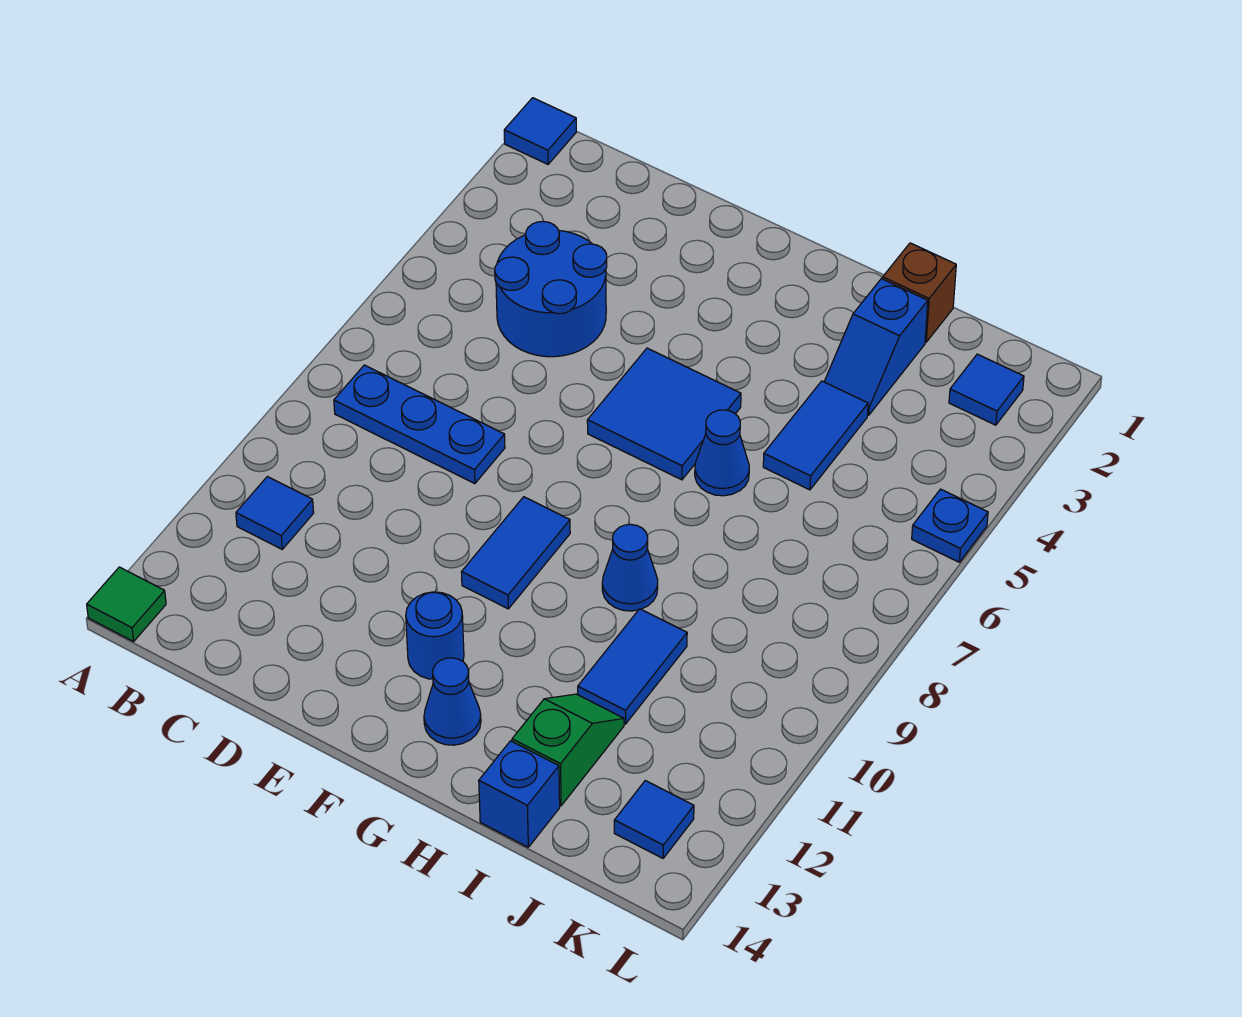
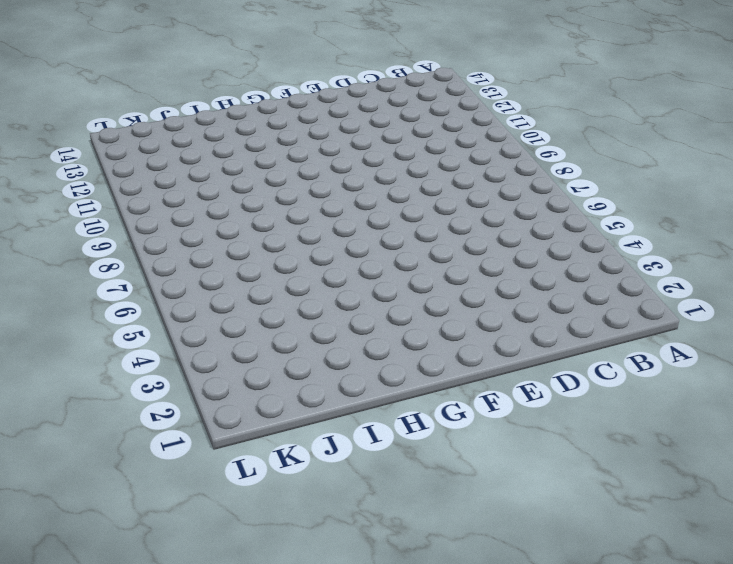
none -> blue 1x1 tile [504,98,576,164]
none -> green 1x1 tile [87,567,166,641]
none -> blue 1x3 plate [334,365,505,484]

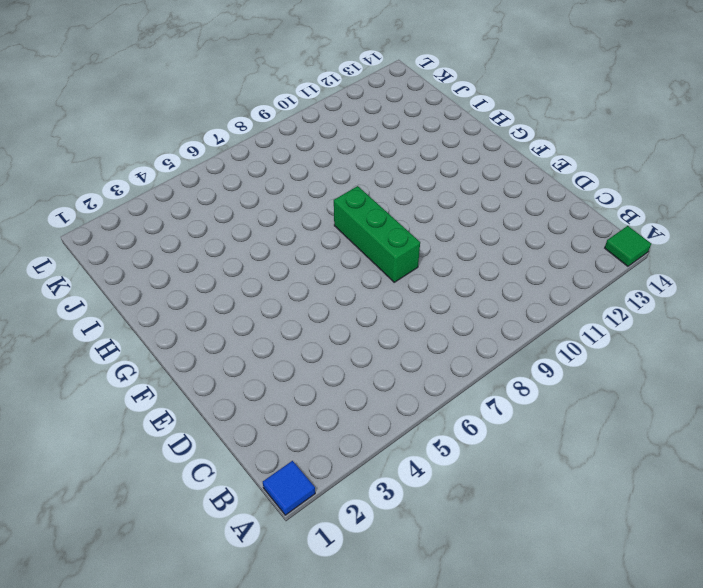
green 1x3 brick [334,186,420,282] -> none
none -> blue 1x3 plate [334,365,505,484]
none -> blue 1x1 tile [236,477,314,549]
none -> blue 2x2 round brick [495,221,607,357]

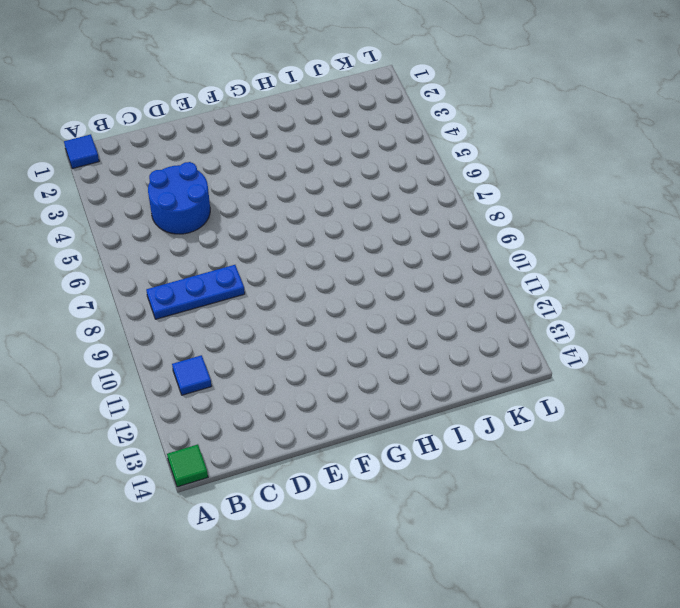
none -> blue 2x2 tile [587,348,741,480]
none -> blue 1x2 tile [461,497,570,609]
none -> blue 1x1 round brick [406,592,464,679]

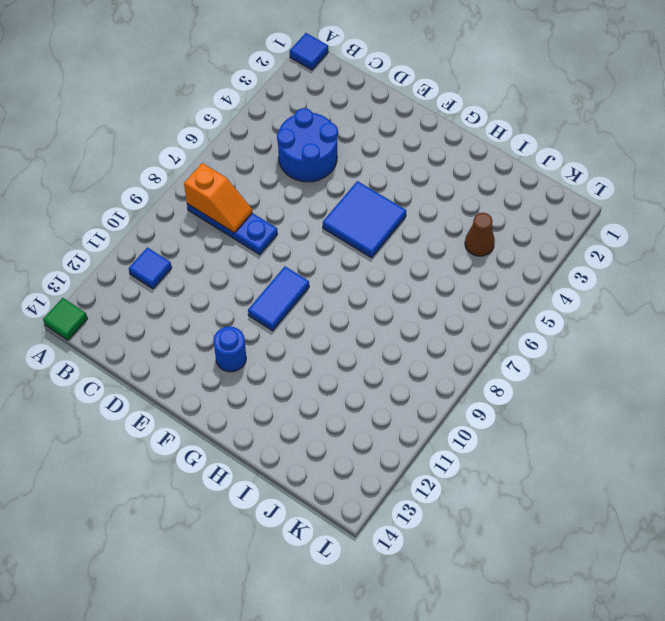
orange 1x2 slope [184,163,252,233] -> none
brown 1x1 cone [465,213,495,256] -> none
none -> blue 1x1 cone [424,658,481,745]
none -> blue 1x1 cone [695,410,749,496]
none -> blue 1x1 cone [602,524,658,611]

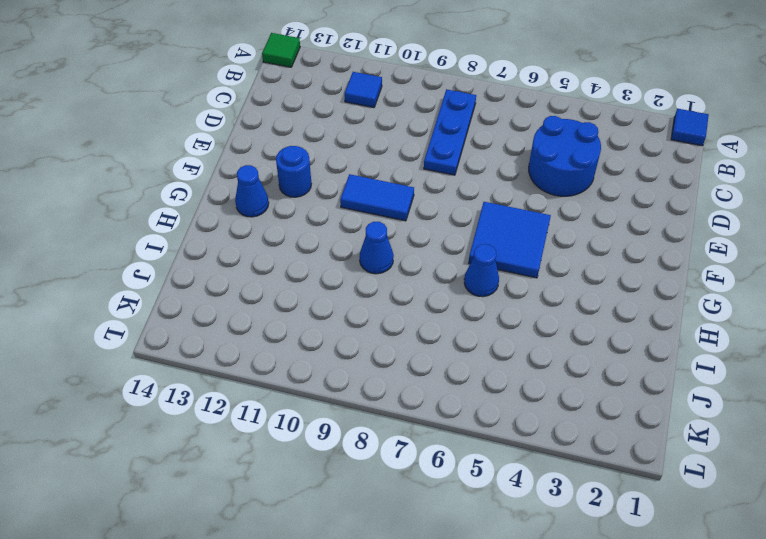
none -> brown 1x1 brick [883,243,956,342]
none -> blue 1x2 slope [824,279,928,415]
none -> blue 1x2 tile [763,381,868,490]

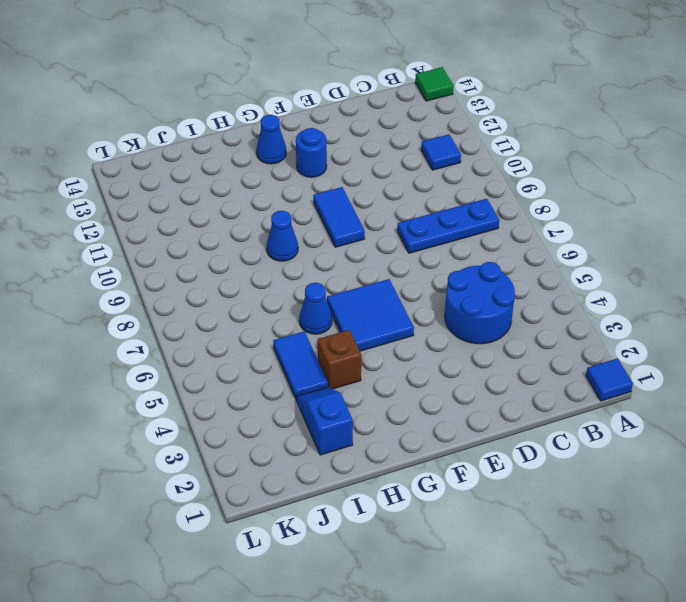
brown 1x1 brick [317,330,361,389] -> brown 1x1 brick moved to [883,243,956,342]
none -> blue 1x2 tile [578,609,687,724]
none -> green 1x2 slope [512,694,624,806]
none -> blue 1x1 brick [479,741,560,847]

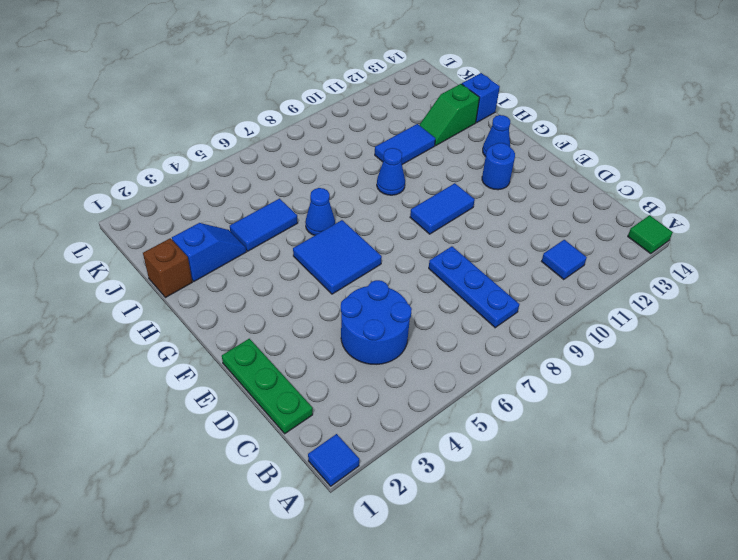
green 1x3 plate [222,339,313,434] -> none
none -> blue 1x1 tile [949,354,1024,425]
none -> blue 1x1 tile [614,781,694,858]
none -> blue 1x1 plate [912,489,988,562]

